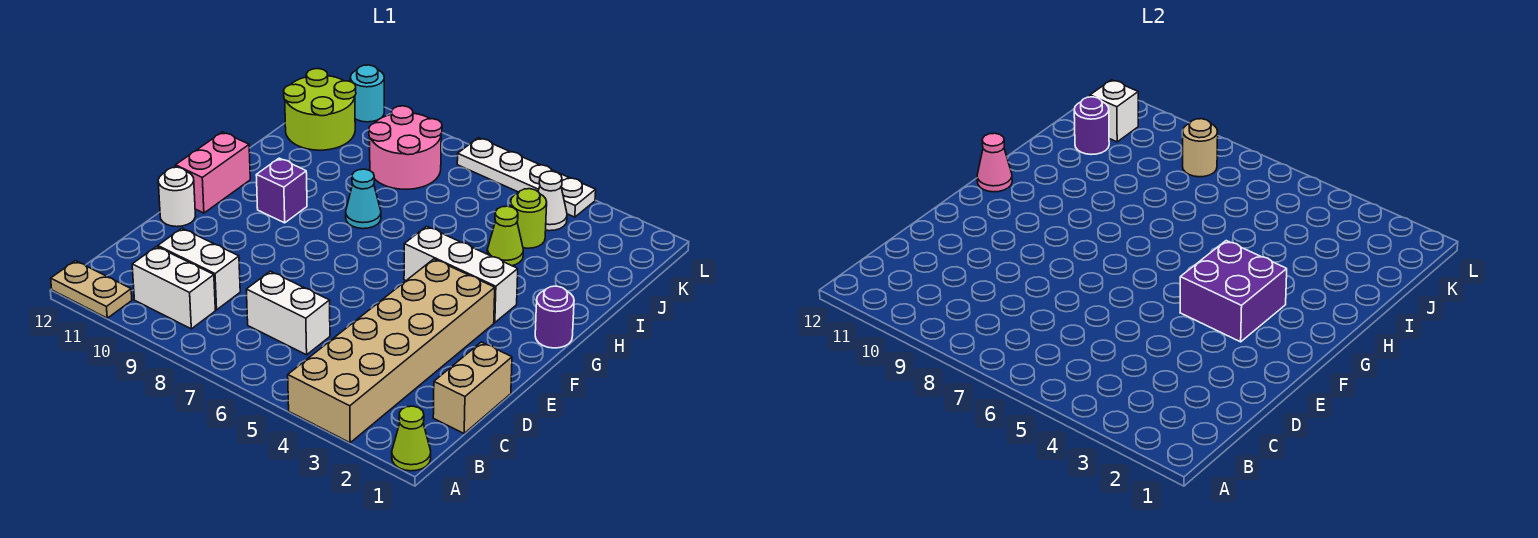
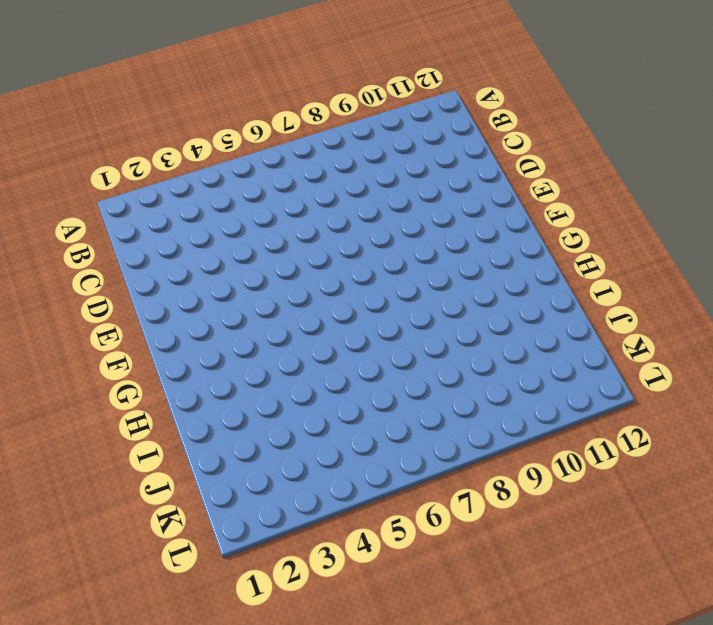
none -> lime 1x1 cone [392,406,431,471]
none -> tan 2x6 brick [288,259,495,443]
none -> tan 1x2 plate [51,261,132,318]

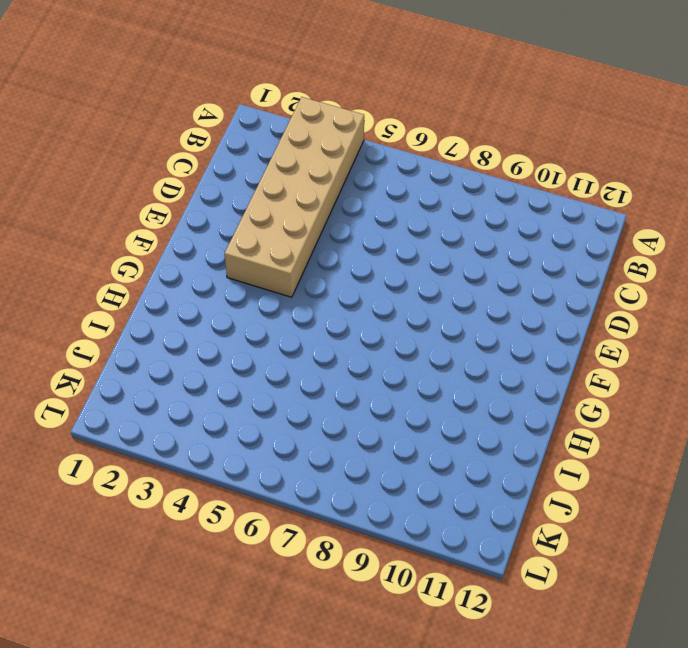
none -> lime 1x1 cone [392,406,431,471]
none -> tan 1x2 plate [51,261,132,318]
none -> white 1x2 brick [132,247,215,329]

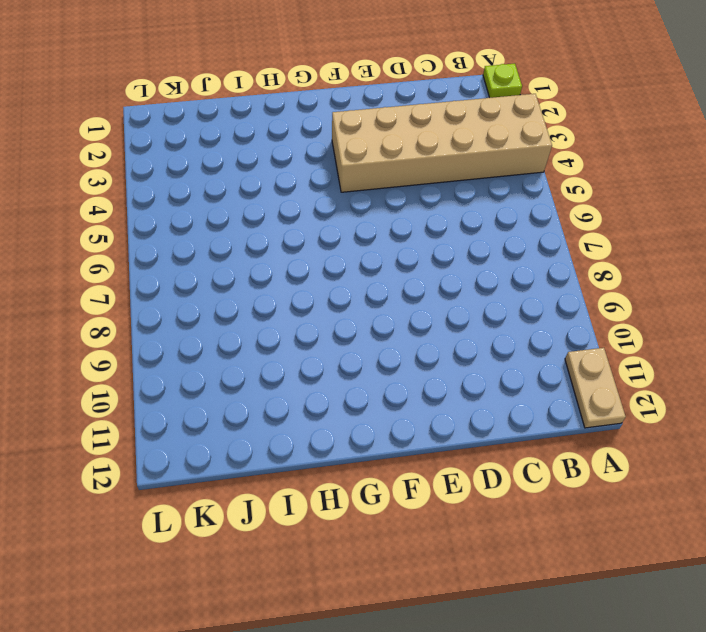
lime 1x1 plate [483,64,522,98] -> lime 1x1 cone [392,406,431,471]
none -> white 1x2 brick [132,247,215,329]
none -> tan 1x2 brick [433,342,512,433]
none -> white 1x2 brick [246,271,330,355]

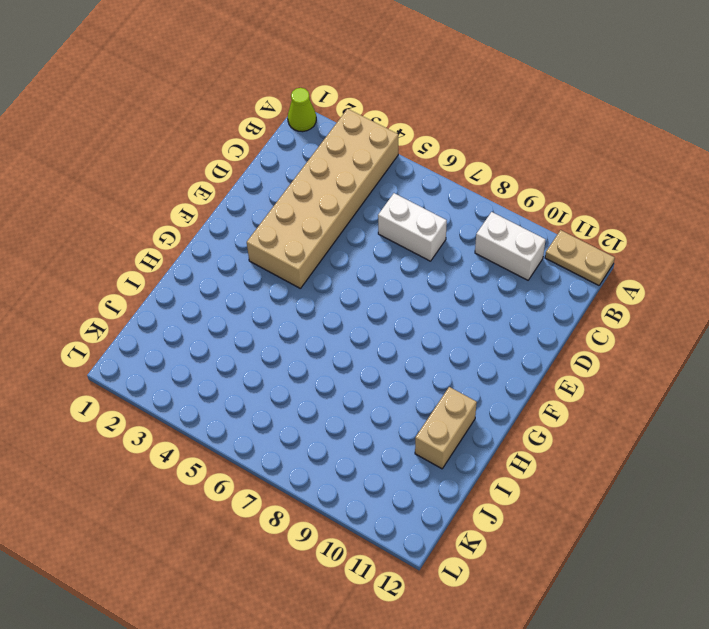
tan 1x2 brick [415,387,477,469] -> tan 1x2 brick moved to [433,342,512,433]
none -> white 1x2 brick [158,228,240,310]
none -> white 1x1 round brick [158,167,195,227]
none -> pink 1x2 brick [176,132,250,213]

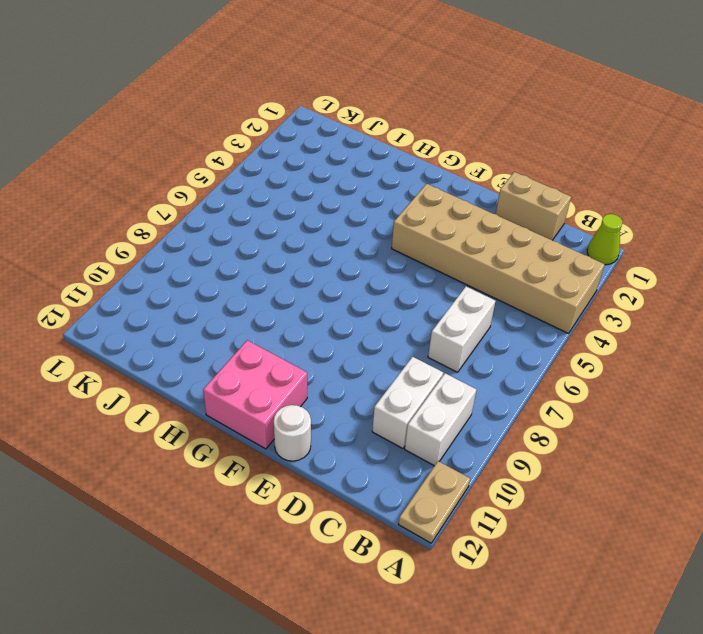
pink 2x2 brick [203,340,307,449] -> pink 1x2 brick [176,132,250,213]
none -> purple 1x1 round brick [535,286,574,348]
none -> white 1x3 brick [404,226,518,323]
none -> purple 1x1 brick [256,158,307,223]

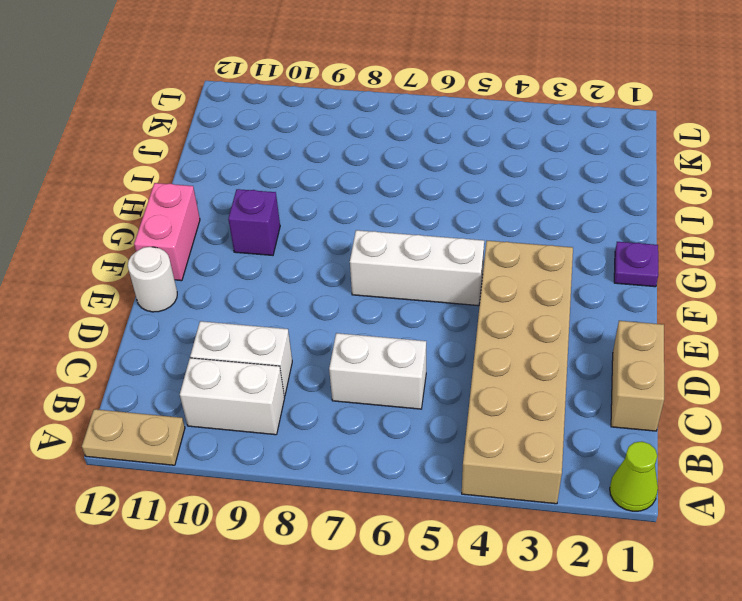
white 1x3 brick [350,230,484,306] -> white 1x3 brick moved to [404,226,518,323]
purple 1x1 plate [614,242,658,287] -> purple 1x1 round brick [535,286,574,348]
none -> cyan 1x1 cone [346,169,381,229]
none -> lime 1x1 cone [487,206,523,266]
none -> lime 1x1 round brick [511,189,547,248]

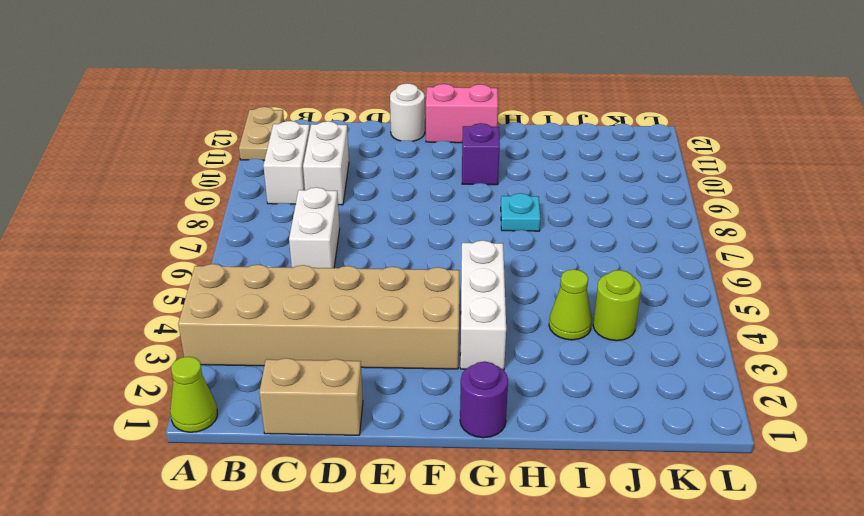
cyan 1x1 plate [501,193,541,231] -> cyan 1x1 cone [346,169,381,229]
none -> pink 2x2 round brick [369,106,442,189]
none -> lime 2x2 round brick [284,69,356,150]
none -> white 1x1 cone [538,171,567,231]

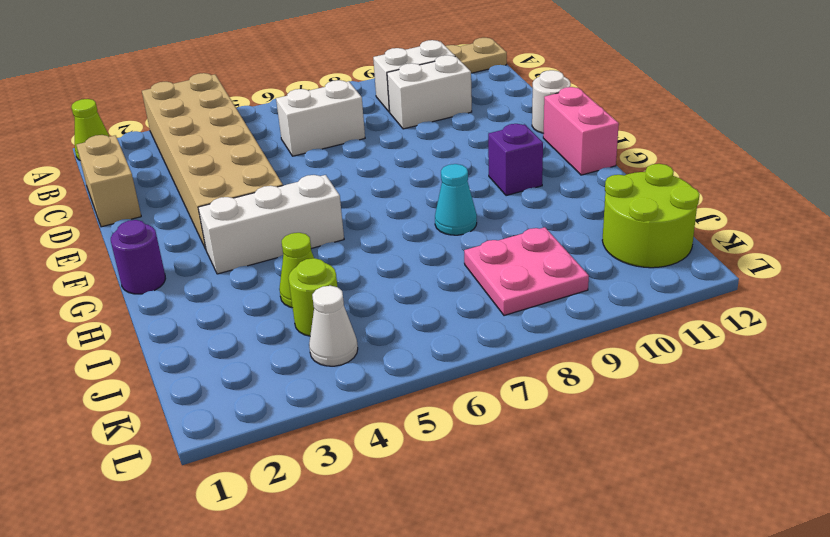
pink 2x2 plate [464,227,589,316] -> pink 2x2 round brick [369,106,442,189]
none -> white 1x4 plate [457,138,596,217]
none -> cyan 1x1 round brick [350,65,384,122]
none -> purple 2x2 brick [1180,241,1287,342]

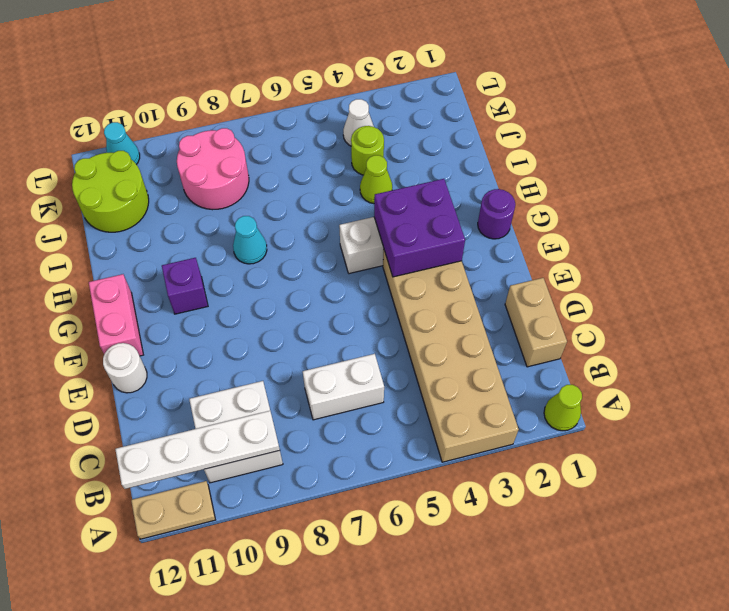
white 1x4 plate [115,411,280,489] -> white 1x4 plate moved to [457,138,596,217]
cyan 1x1 cone [104,122,140,165] -> cyan 1x1 round brick [350,65,384,122]
none -> pink 1x1 cone [977,133,1012,192]
none -> purple 1x1 round brick [1074,97,1109,155]
none -> tan 1x1 round brick [1182,119,1218,177]

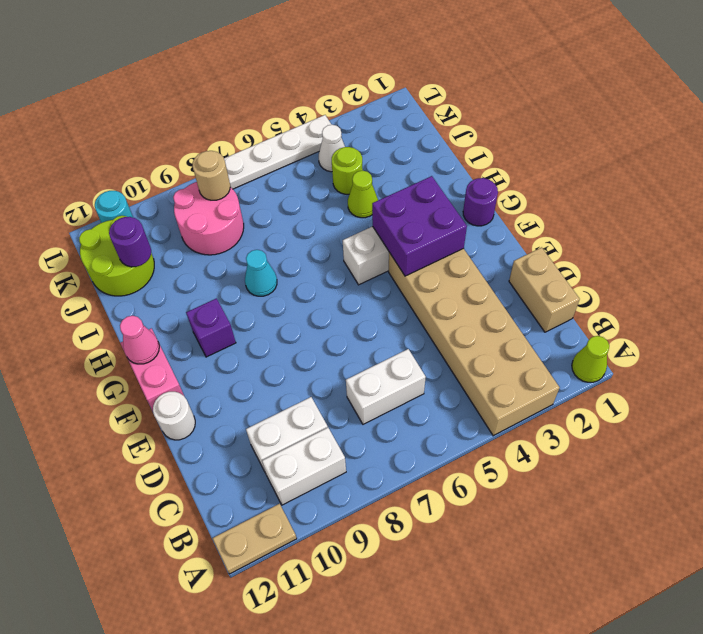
none -> white 1x1 brick [1090,80,1138,142]

